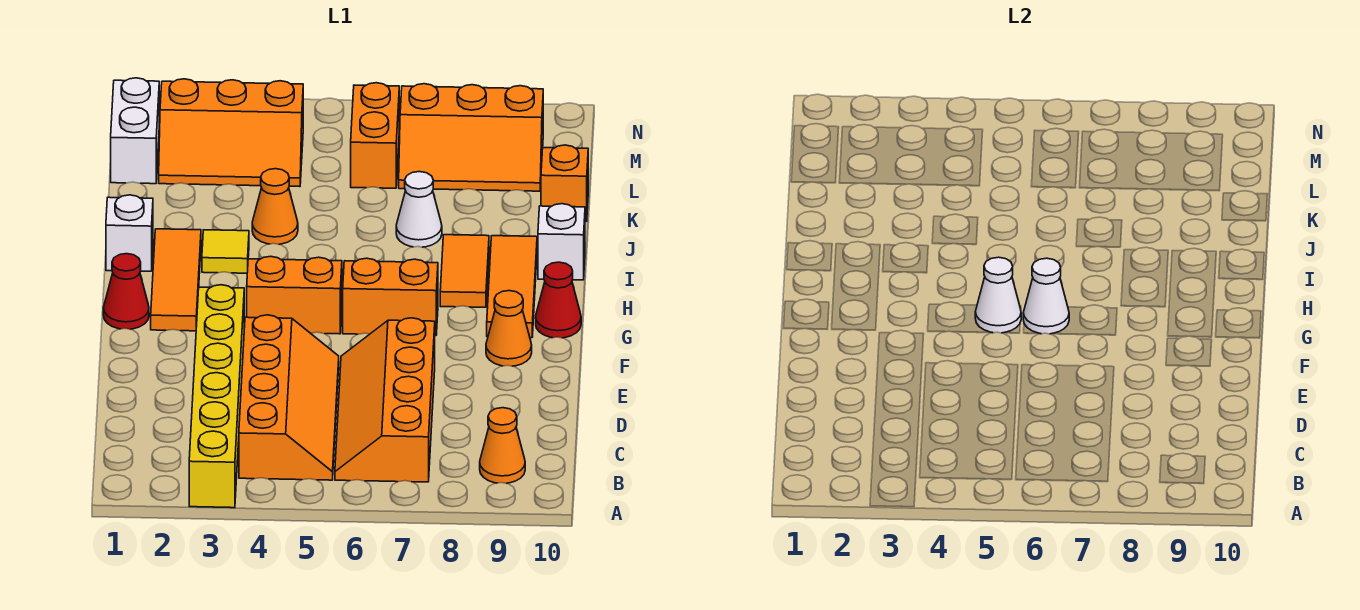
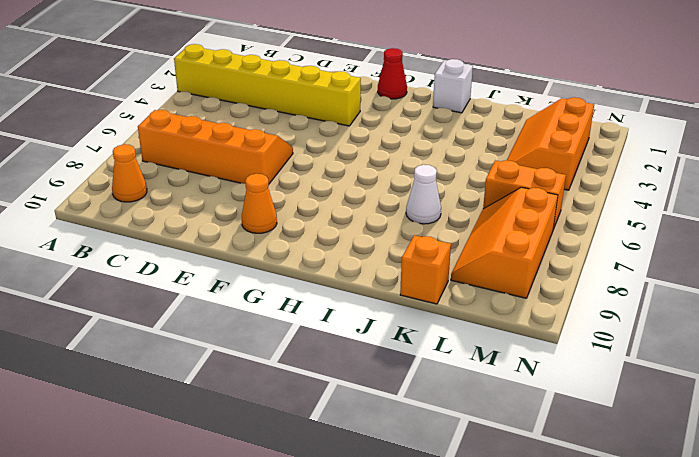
none -> orange 2x4 slope [239,315,339,480]
none -> orange 1x3 tile [151,229,201,331]
none -> orange 1x2 brick [247,256,342,334]

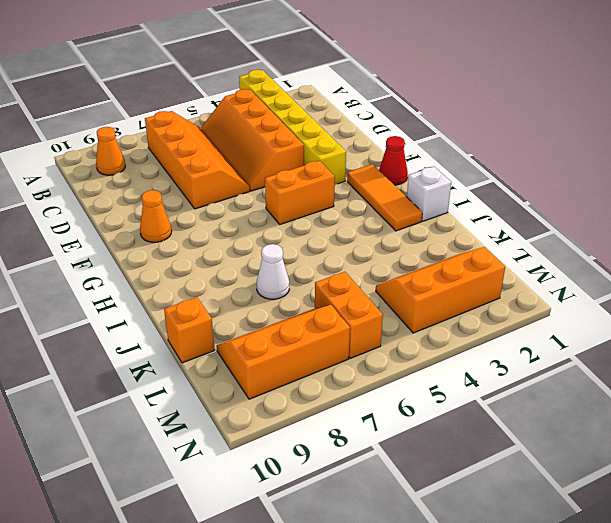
none -> orange 1x2 brick [343,258,438,336]
none -> orange 1x3 tile [487,236,537,338]
none -> red 1x1 cone [536,262,581,338]

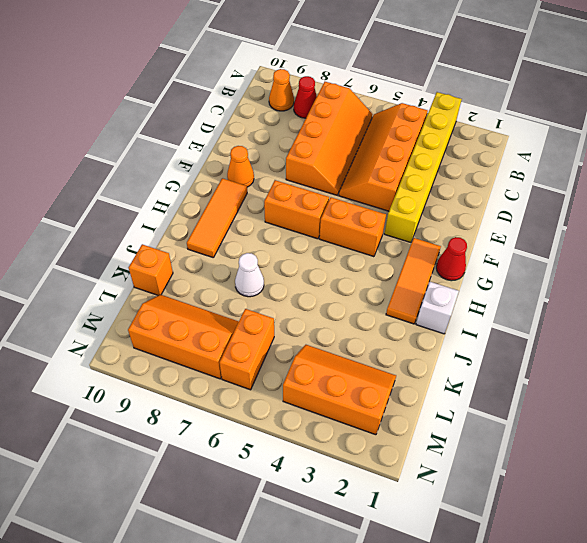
red 1x1 cone [294,76,317,118] -> red 1x1 cone moved to [536,262,581,338]
none -> orange 1x2 tile [440,235,489,307]
none -> yellow 1x1 tile [202,230,249,273]
none -> white 1x1 brick [538,204,585,280]

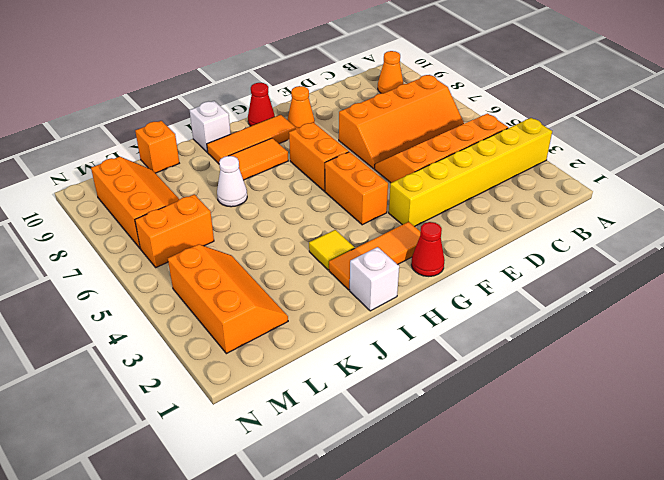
none -> orange 1x1 cone [252,169,298,244]
none -> white 1x2 brick [111,78,159,184]
none -> white 1x1 cone [975,257,1021,333]

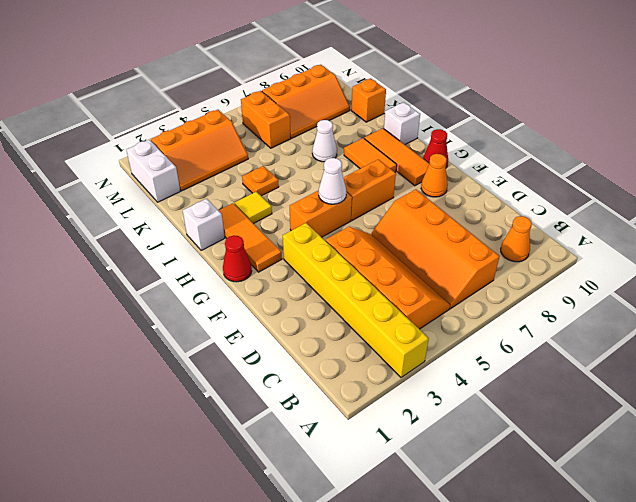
orange 1x1 plate [242,166,279,196] -> orange 1x1 cone [252,169,298,244]
none -> white 1x1 cone [1023,258,1069,334]

